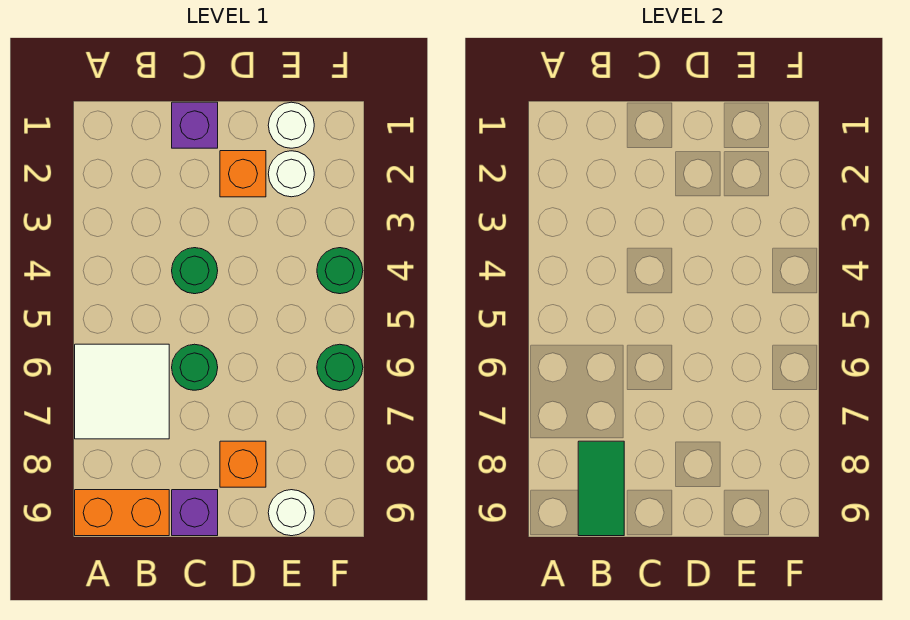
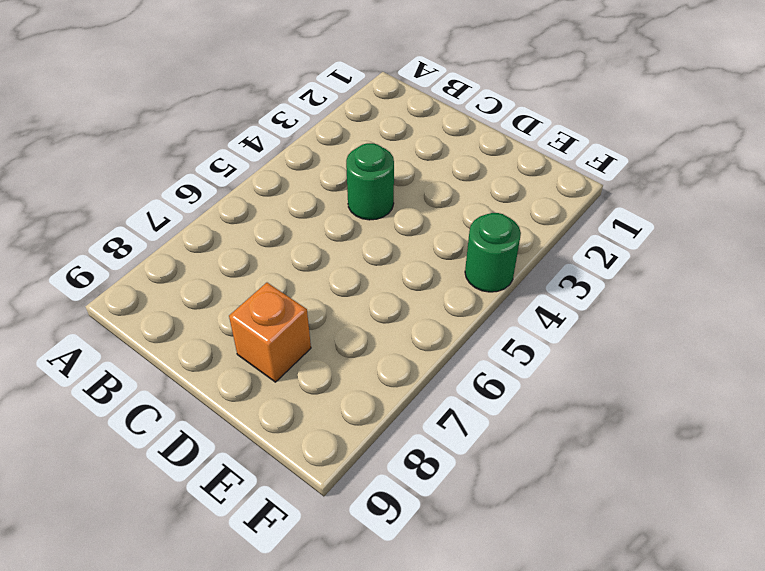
none -> white 2x2 tile [75,344,169,439]
none -> orange 1x2 brick [75,490,169,536]
none -> purple 1x1 brick [172,102,218,148]

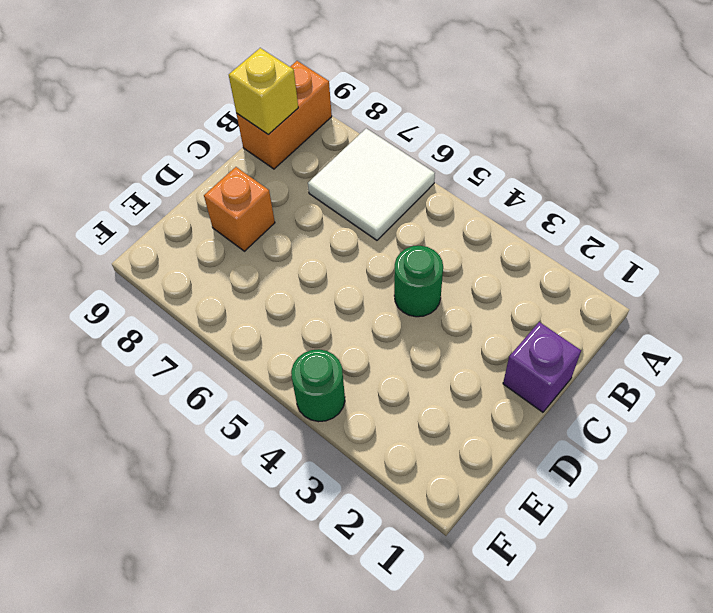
yellow 1x1 brick [229,48,298,135] -> green 1x2 tile [578,441,624,536]
none -> green 1x1 round brick [172,344,218,390]
none -> purple 1x1 brick [172,490,218,536]
none -> orange 1x1 brick [220,151,266,197]

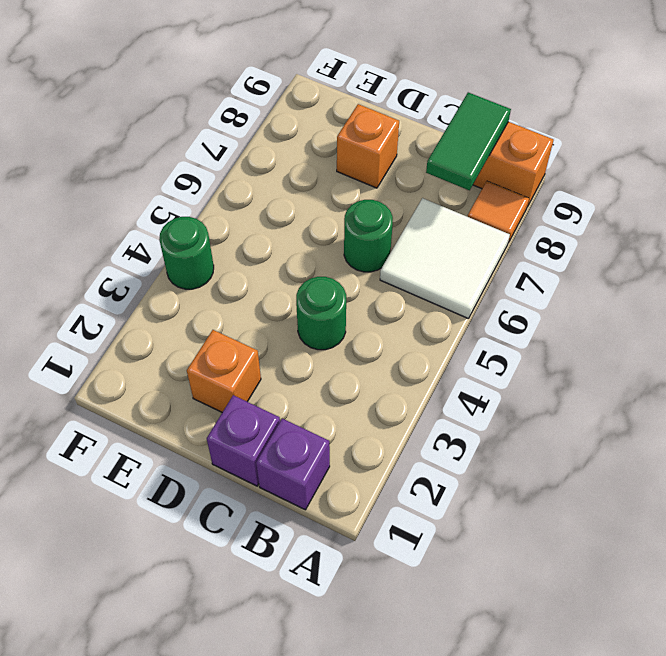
orange 1x1 tile [468,181,529,243] -> none
purple 1x1 brick [256,419,330,510] -> purple 1x1 brick moved to [172,490,218,536]
none -> white 1x1 round brick [268,102,314,148]
none -> white 1x1 round brick [268,151,314,197]
none -> white 1x1 round brick [268,490,314,536]

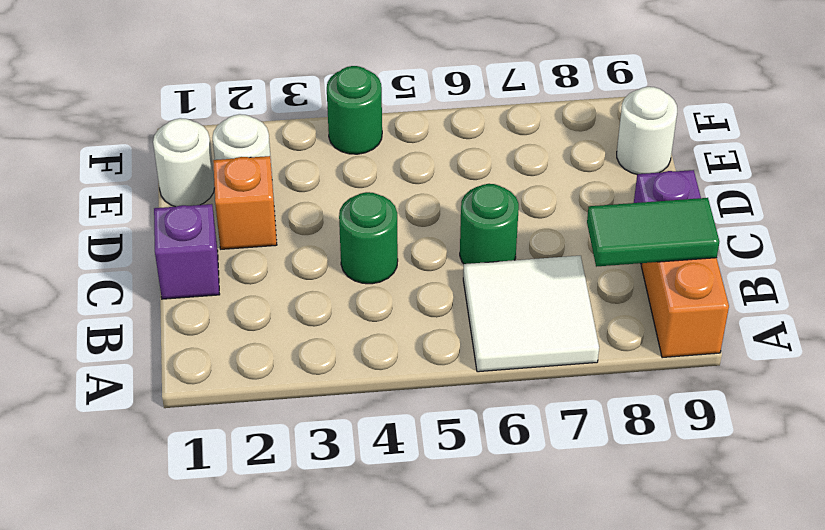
none -> orange 1x1 brick [220,441,266,487]
none -> green 1x1 round brick [317,344,363,390]

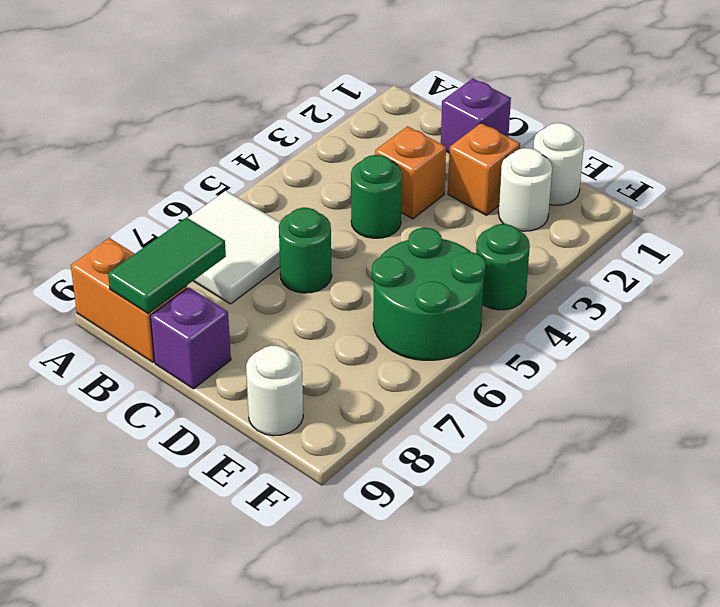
orange 1x1 brick [375,126,446,219] -> orange 1x1 brick moved to [220,441,266,487]
green 2x2 round brick [372,228,486,360] -> green 1x1 round brick [317,344,363,390]

